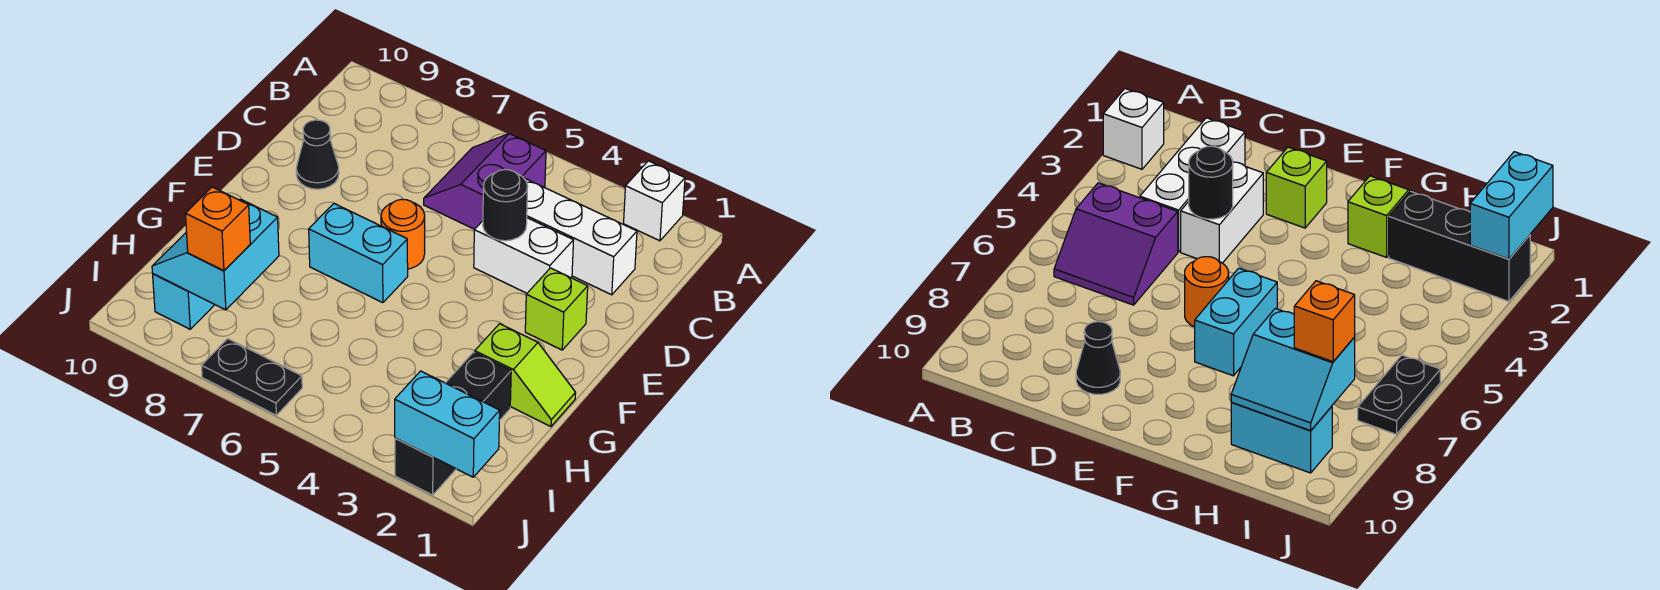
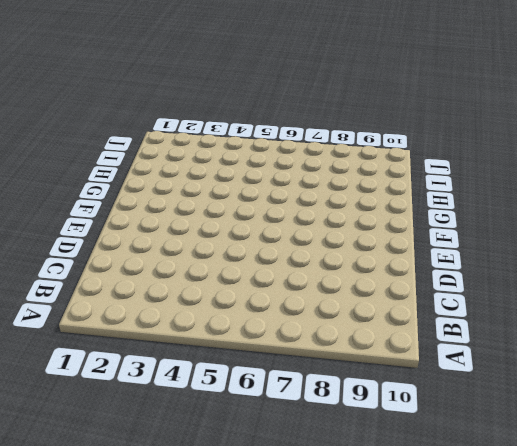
none -> white 1x1 brick [624,161,685,241]
none -> purple 2x2 slope [424,134,546,229]
none -> white 1x3 brick [524,178,637,295]

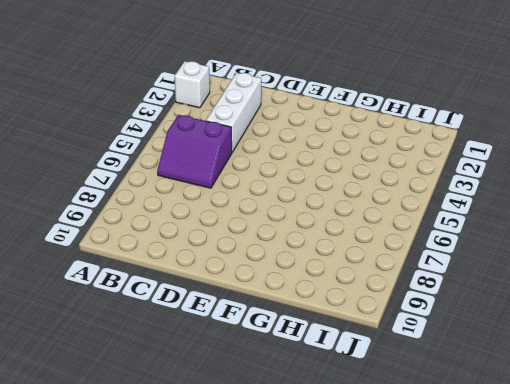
none -> white 1x2 brick [474,218,574,293]
none -> black 1x1 cone [296,120,339,189]
none -> lime 1x1 brick [525,268,588,350]

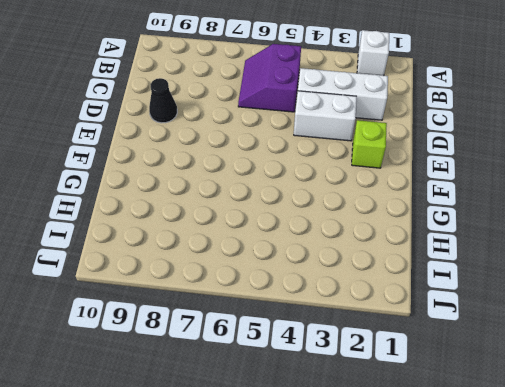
none -> orange 1x1 round brick [381,199,425,269]
none -> cyan 1x2 brick [309,203,408,303]
none -> lime 1x2 slope [475,324,576,426]

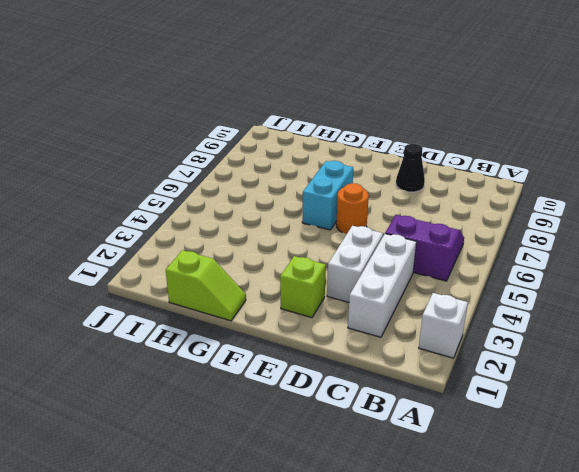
lime 1x2 slope [166,250,246,321] -> lime 1x2 slope turned to [475,324,576,426]
none -> black 1x3 brick [395,352,511,495]
none -> cyan 1x2 brick [153,274,215,329]
none -> black 1x2 plate [202,339,302,415]

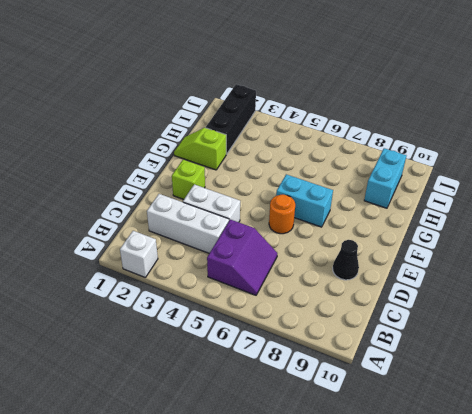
none -> black 1x2 plate [202,339,302,415]
none -> black 1x1 round brick [483,170,528,241]
none -> cyan 2x2 slope [152,199,279,310]

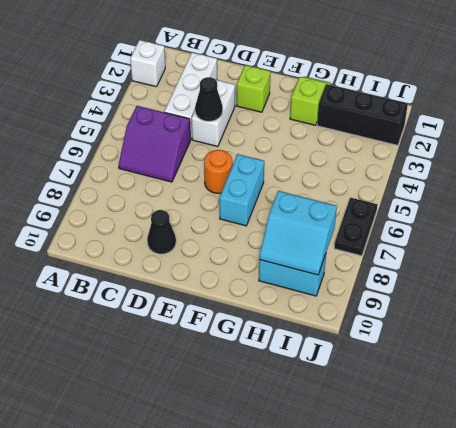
black 1x1 cone [195,77,223,121] -> black 1x1 round brick [483,170,528,241]
none -> cyan 1x2 brick [395,371,500,477]
none -> orange 1x1 brick [185,187,250,271]

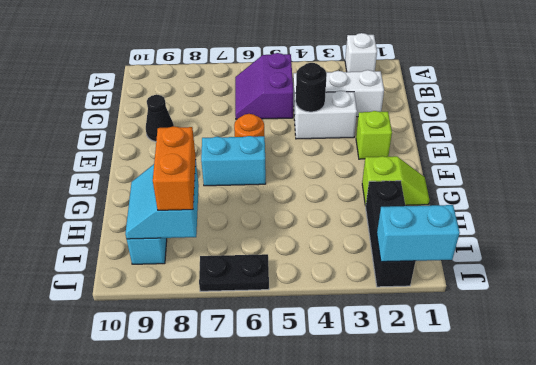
orange 1x2 brick [153,126,196,210] -> orange 1x1 brick [185,187,250,271]

